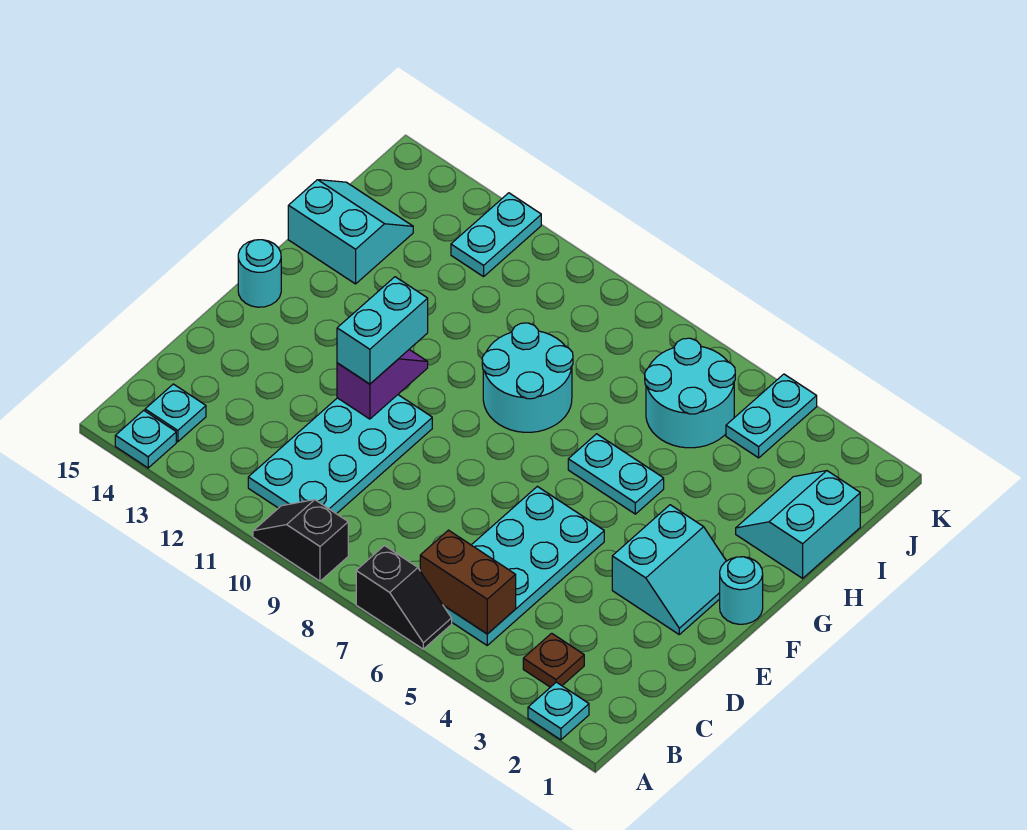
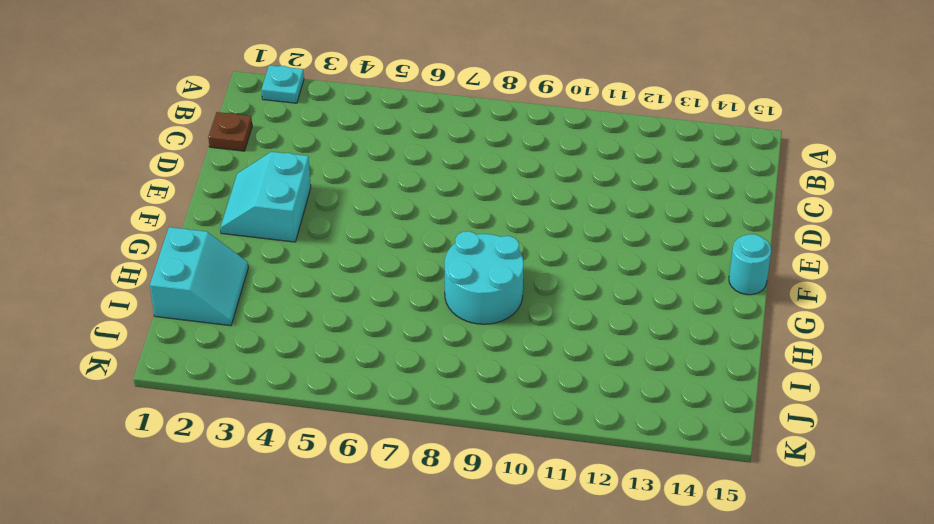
brown 1x1 plate [208,112,252,151] -> brown 1x1 plate moved to [523,633,584,687]
none -> black 1x2 slope [356,546,452,649]
none -> black 1x2 slope [253,500,348,581]
none -> cyan 1x1 plate [115,410,176,468]

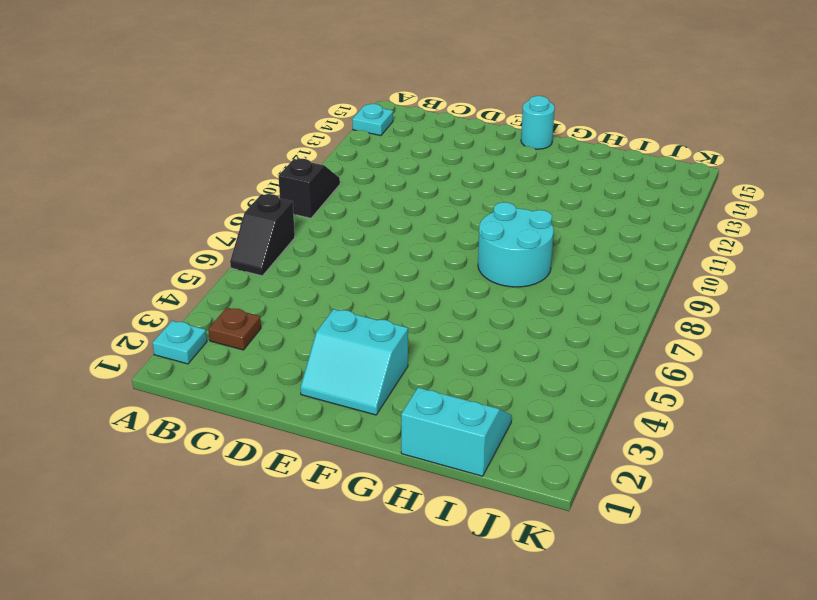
none -> cyan 2x4 plate [443,486,604,645]
none -> cyan 2x4 plate [248,395,432,514]
none -> cyan 1x1 plate [145,384,206,442]

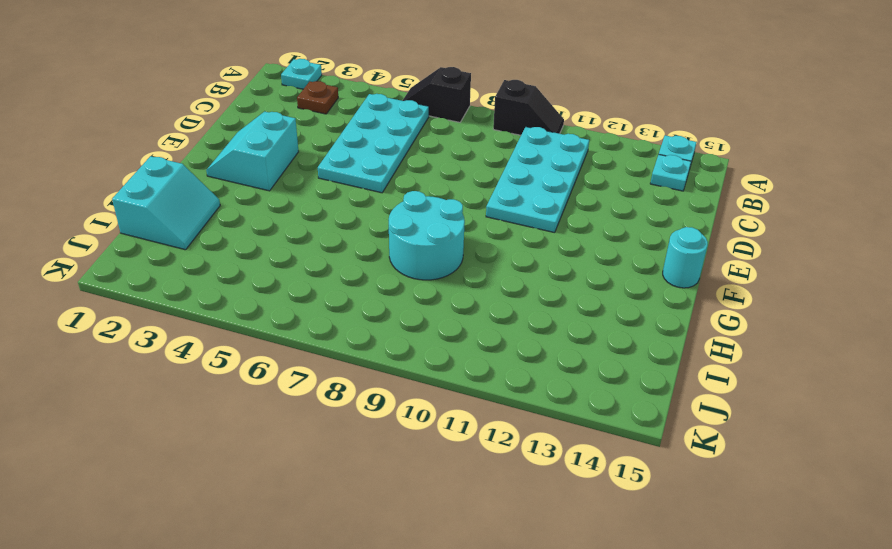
none -> cyan 1x1 round brick [720,557,763,624]
none -> cyan 1x2 plate [568,434,664,514]
none -> cyan 2x2 slope [288,180,413,284]

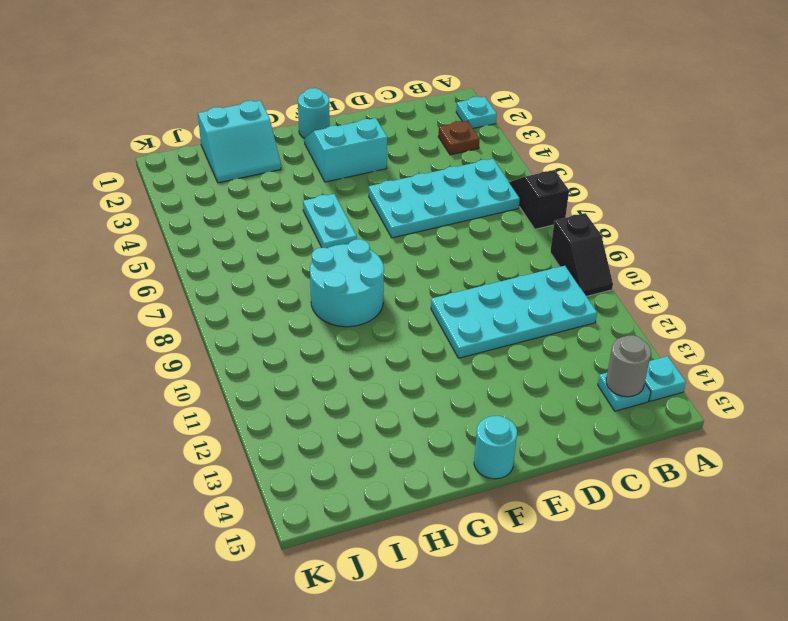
grey 1x1 round brick [606,335,651,397] -> none
none -> cyan 2x2 slope [288,180,413,284]
none -> cyan 2x2 round brick [645,338,735,448]
none -> cyan 1x2 plate [726,374,817,458]

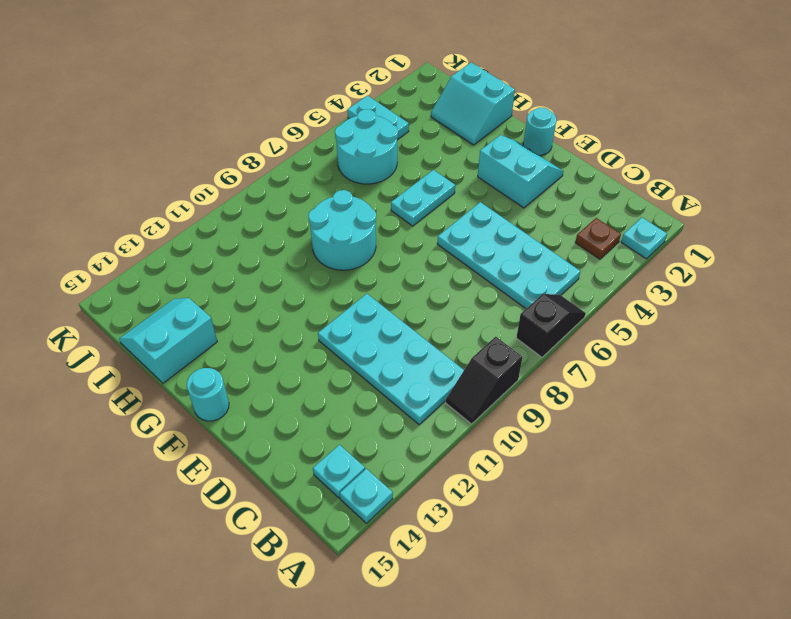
none -> cyan 1x2 plate [451,193,541,277]
none -> brown 1x2 brick [420,530,516,634]
none -> purple 1x2 slope [337,350,428,419]

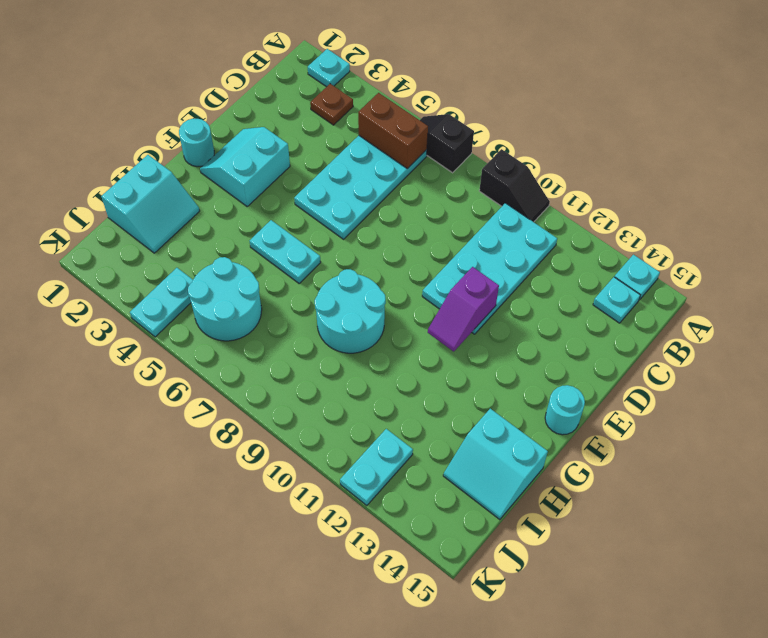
none -> cyan 1x2 brick [337,277,428,384]

